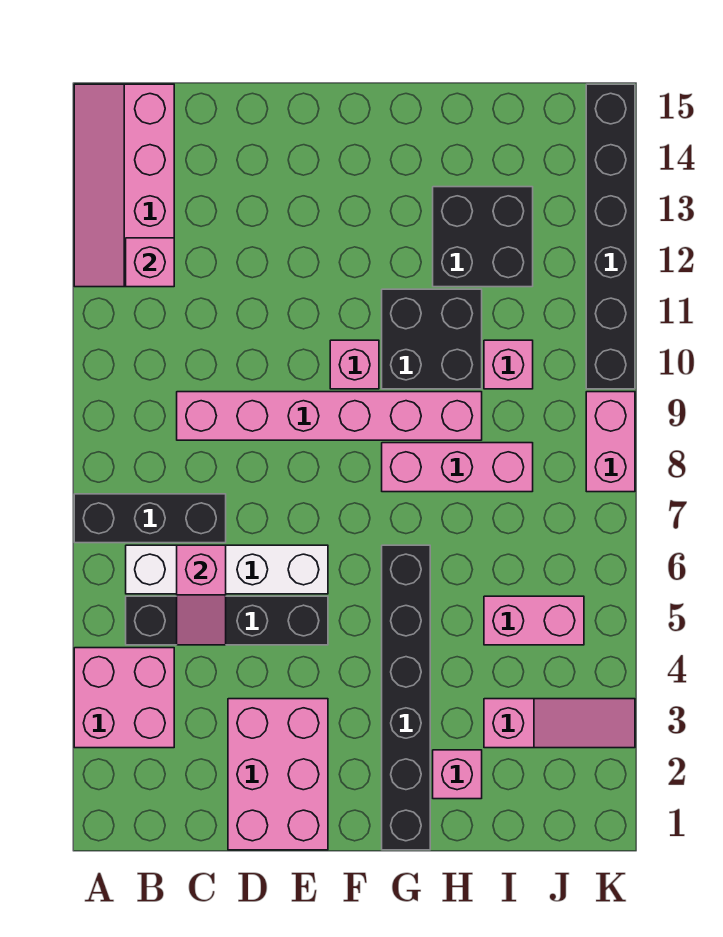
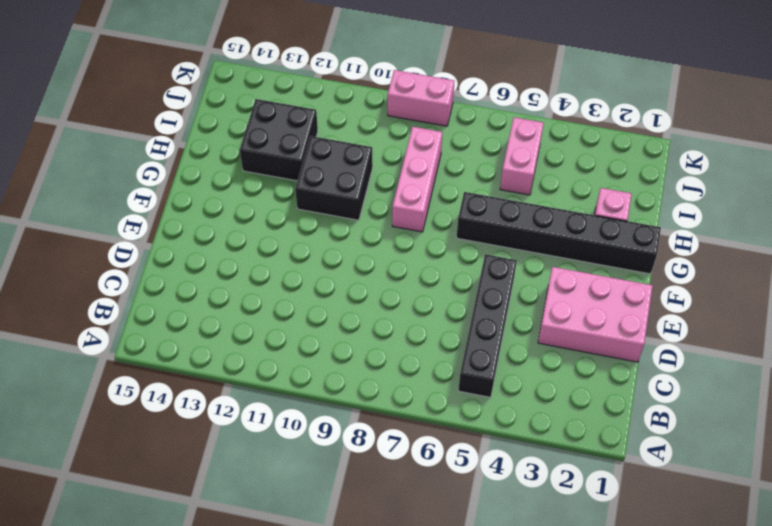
none -> pink 2x2 brick [74,648,174,748]
none -> black 1x3 brick [74,494,226,543]
none -> pink 2x4 slope [74,84,174,287]

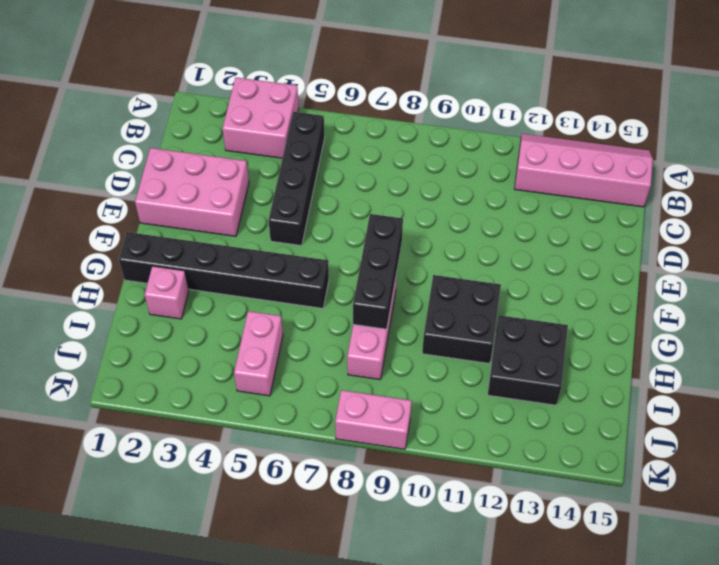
black 1x3 brick [353,214,403,329] -> black 1x3 brick moved to [74,494,226,543]
none -> white 1x4 brick [126,545,328,594]
none -> pink 1x6 brick [177,392,482,440]
none -> pink 1x1 brick [330,340,379,389]

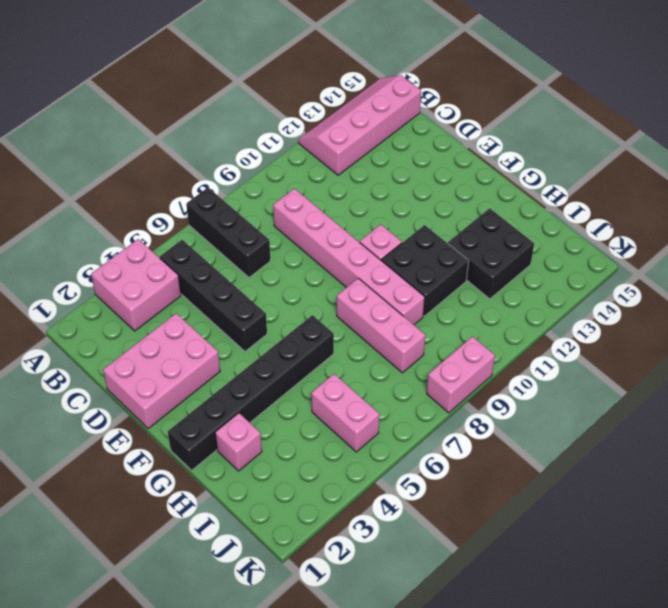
none -> white 1x4 brick [126,545,328,594]
none -> pink 1x3 slope [484,699,635,748]
none -> pink 1x1 brick [484,340,533,389]

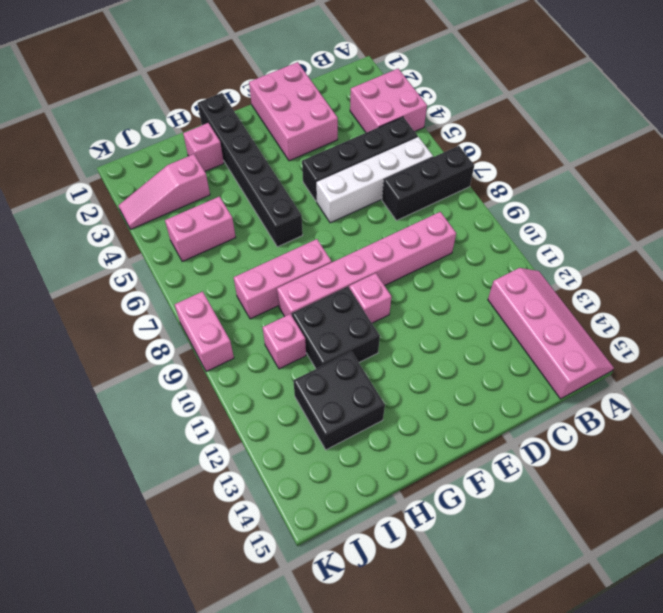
none -> black 1x6 brick [586,84,635,389]
none -> pink 1x1 brick [126,238,174,287]
none -> pink 1x2 slope [177,545,226,645]

